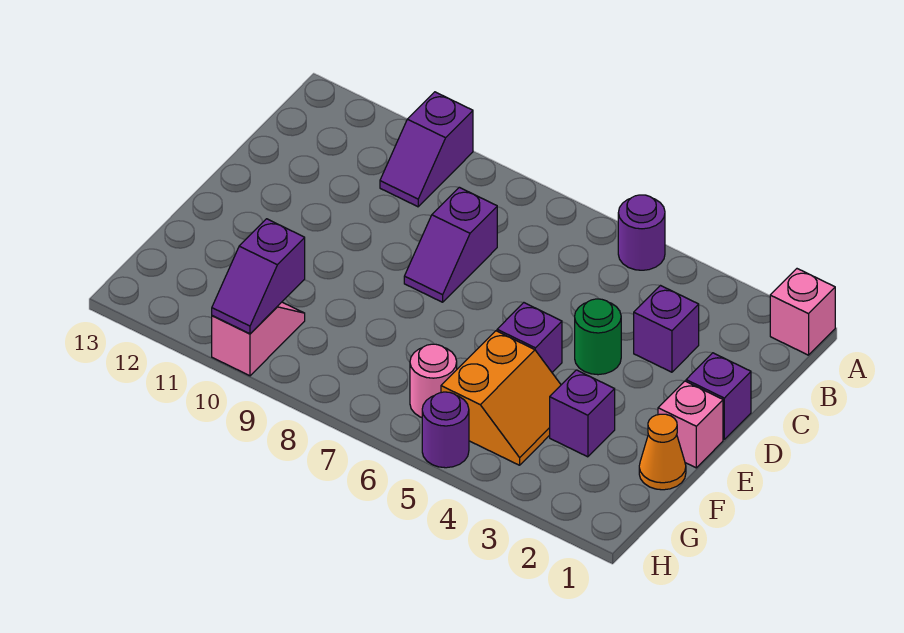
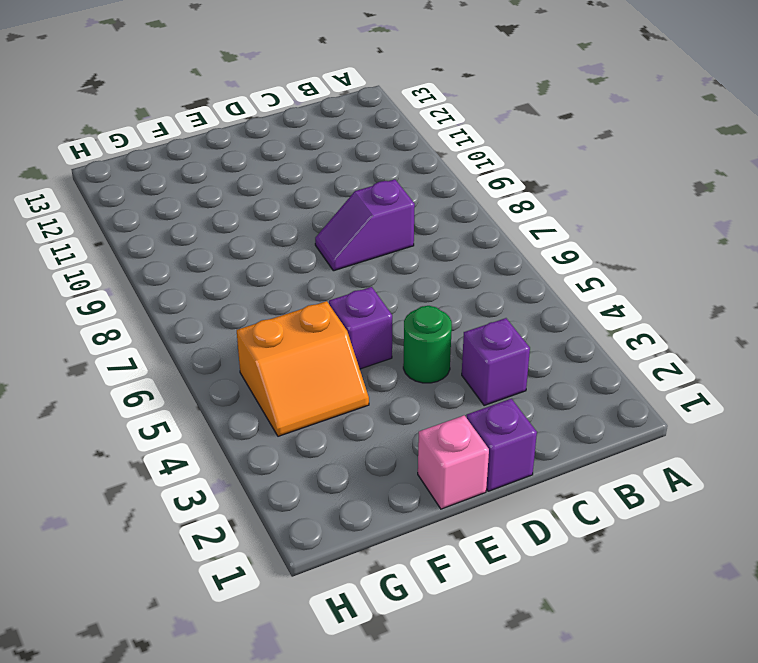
none -> pink 1x1 brick [770,269,835,355]
none -> purple 1x1 round brick [618,195,665,270]
none -> purple 1x2 slope [380,92,473,207]

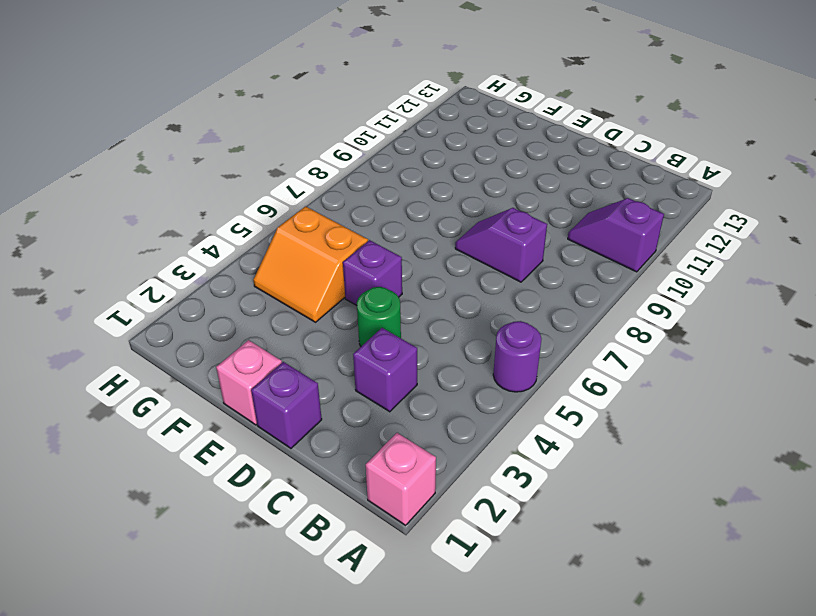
none -> orange 1x1 cone [639,414,686,490]
none -> purple 1x1 brick [550,370,615,457]
none -> pink 1x1 round brick [410,344,457,417]

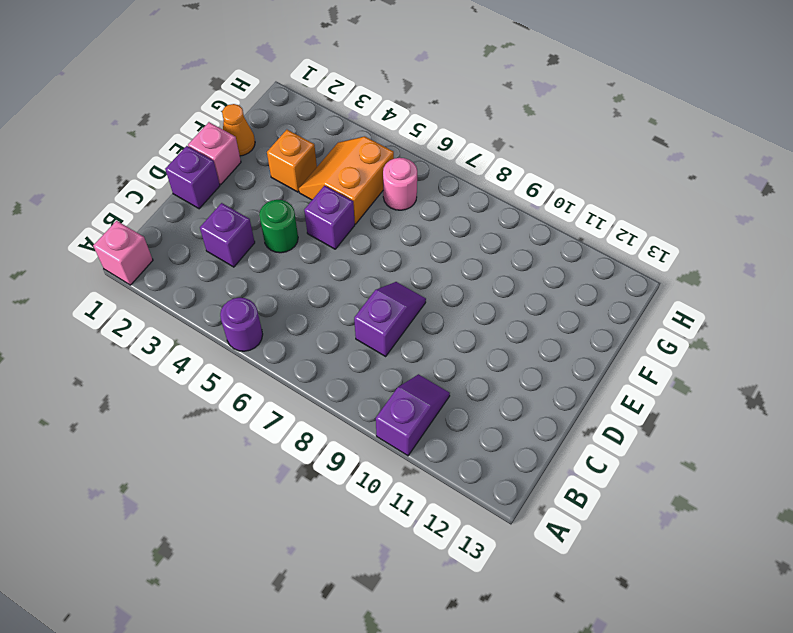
orange 1x1 brick [267,130,317,192] -> purple 1x1 brick [550,370,615,457]
none -> pink 1x2 slope [212,302,305,376]
none -> purple 1x1 round brick [422,392,469,468]
none -> purple 1x2 slope [212,219,305,334]

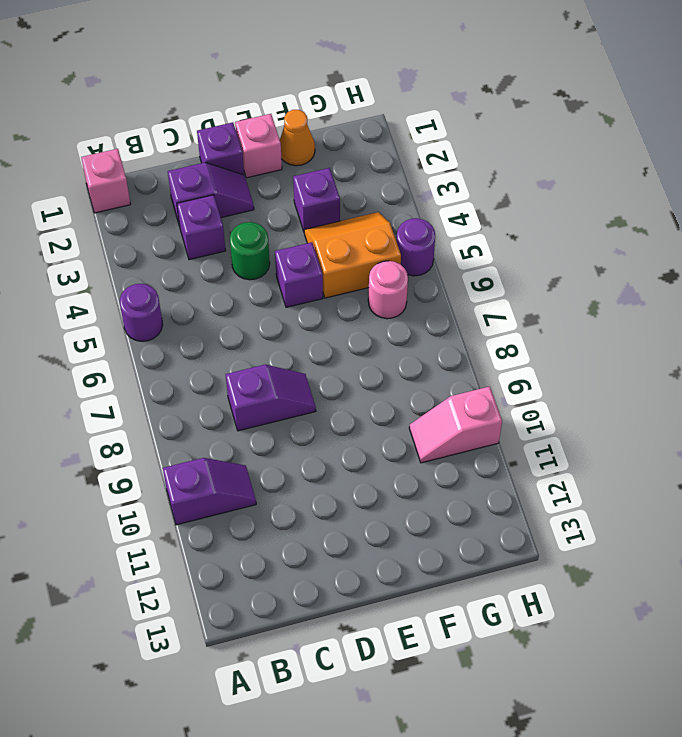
purple 1x2 slope [168,163,254,226] -> purple 1x2 slope moved to [212,219,305,334]

